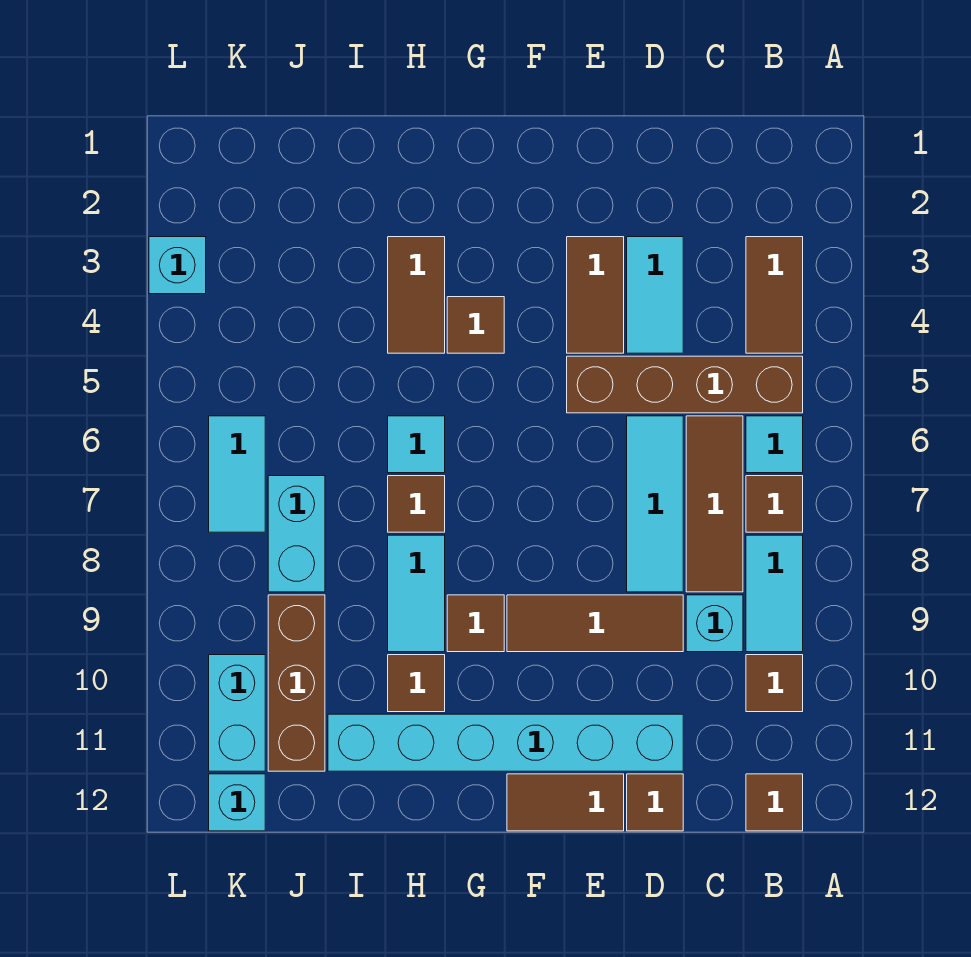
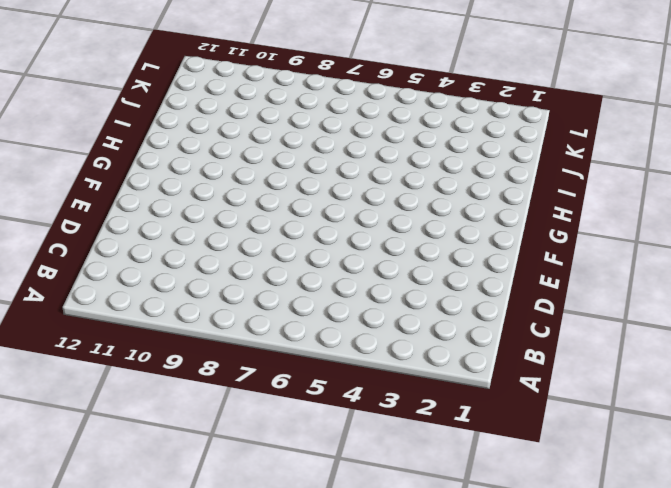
none -> brown 1x2 tile [746,237,803,353]
none -> brown 1x4 brick [567,356,803,413]
none -> cyan 1x1 tile [746,416,803,473]

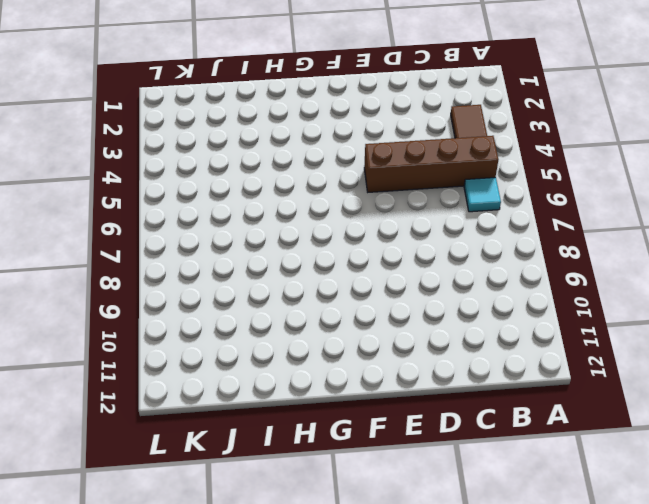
none -> brown 1x1 tile [746,476,803,532]
none -> cyan 1x2 tile [746,535,803,652]
none -> brown 1x1 tile [746,655,803,712]

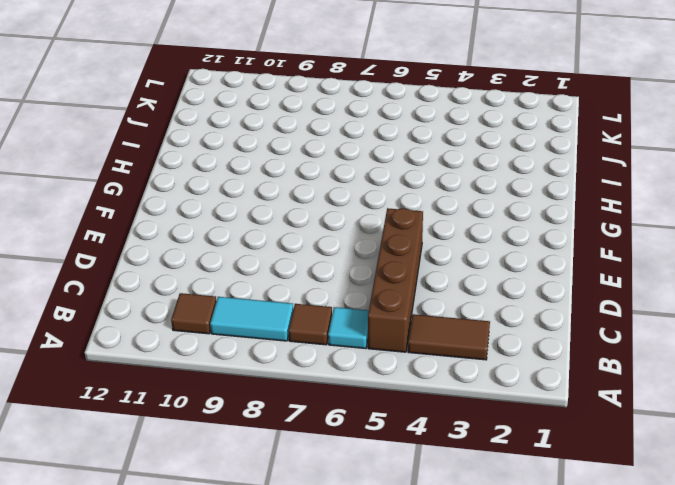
none -> brown 1x1 tile [746,774,803,831]
none -> brown 1x3 tile [686,416,743,592]
none -> cyan 1x1 brick [686,595,743,652]

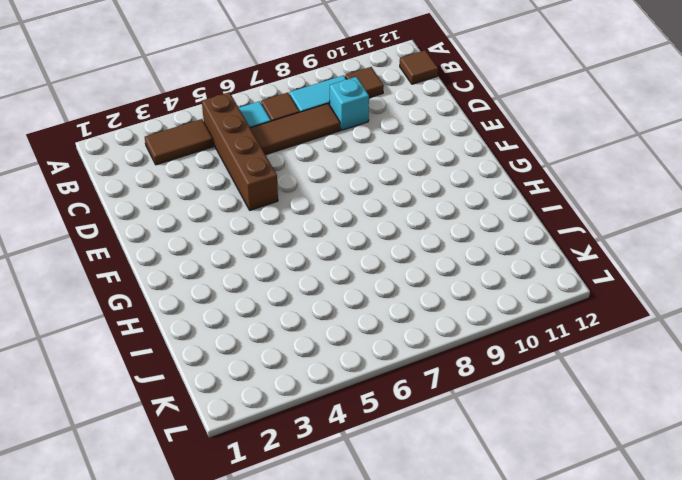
none -> cyan 1x2 tile [627,237,683,353]
none -> cyan 1x3 tile [627,416,683,592]
none -> brown 1x3 tile [507,595,683,652]

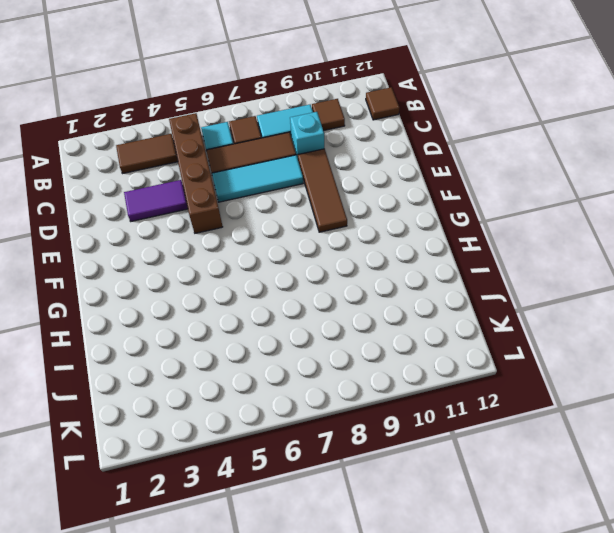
purple 1x2 tile [124,180,188,221] -> cyan 1x2 tile [627,237,683,353]
none -> cyan 1x6 brick [328,714,683,771]
none -> brown 1x1 tile [627,774,683,831]
none -> brown 1x2 tile [567,237,624,353]

